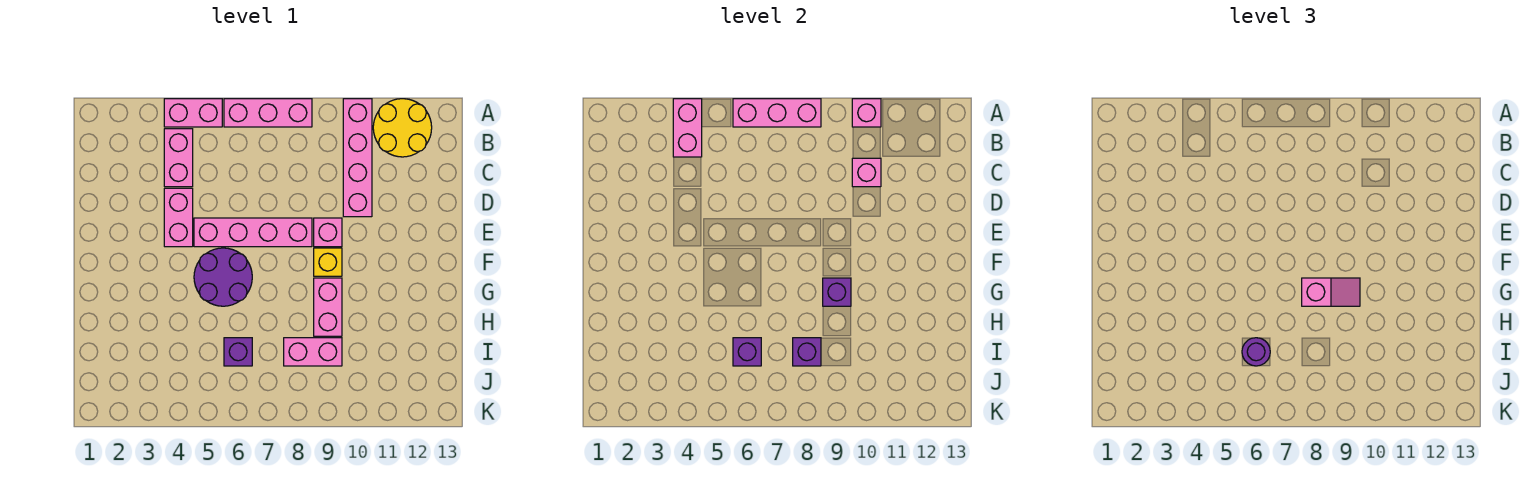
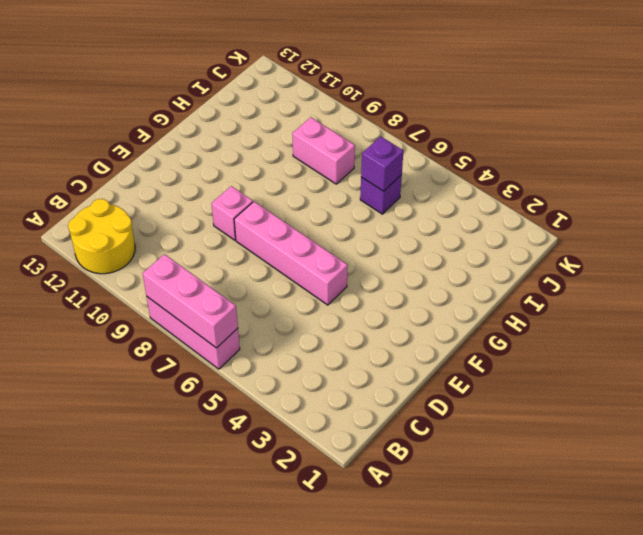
none -> pink 1x2 brick [164,99,222,127]
none -> pink 1x4 brick [343,99,372,217]
none -> pink 1x2 brick [164,129,193,187]

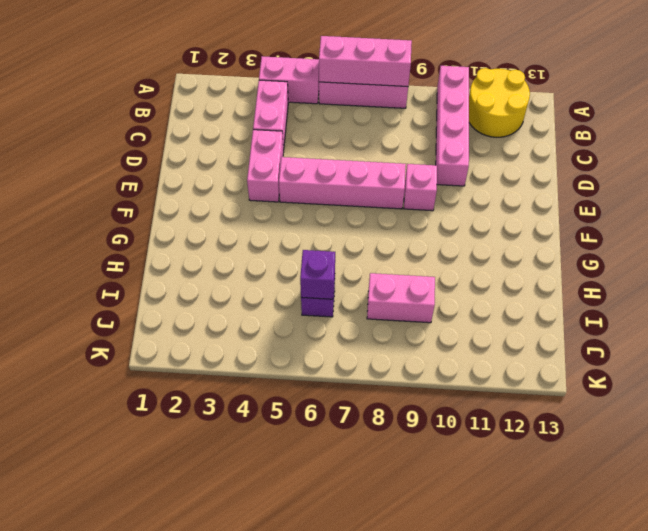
none -> purple 2x2 round brick [194,248,252,306]
none -> yellow 1x1 brick [314,248,342,276]
none -> pink 1x2 brick [314,278,342,336]

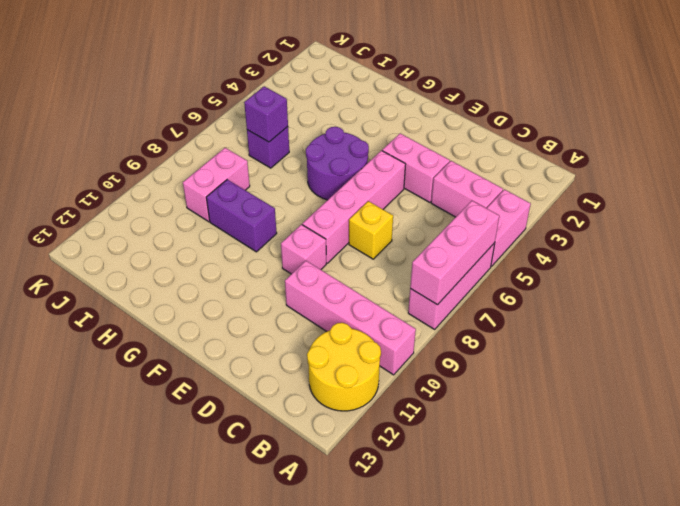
yellow 1x1 brick [349,201,393,259] -> yellow 1x1 brick moved to [314,248,342,276]
purple 1x2 brick [206,180,277,252] -> pink 1x2 brick [314,278,342,336]
none -> pink 1x2 brick [673,99,702,157]
none -> pink 1x1 brick [852,99,881,127]
none -> pink 1x1 brick [852,158,881,187]

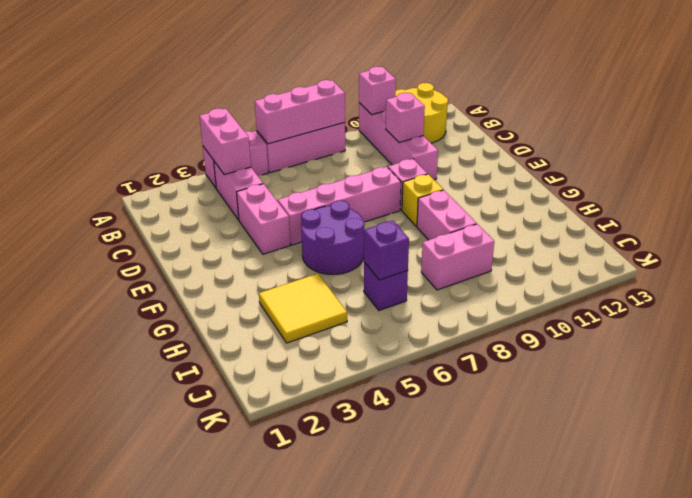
yellow 2x2 tile [259,274,347,343] -> none
none -> purple 1x1 brick [823,278,851,306]
none -> purple 1x1 brick [793,338,821,366]
none -> pink 1x2 slope [1302,278,1360,306]

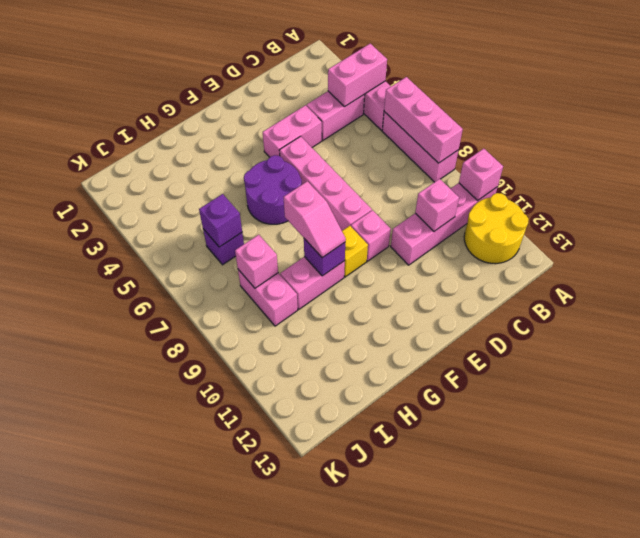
pink 1x1 brick [235,235,278,288] -> purple 1x1 brick [793,338,821,366]
none -> purple 1x1 round brick [1242,338,1270,366]

